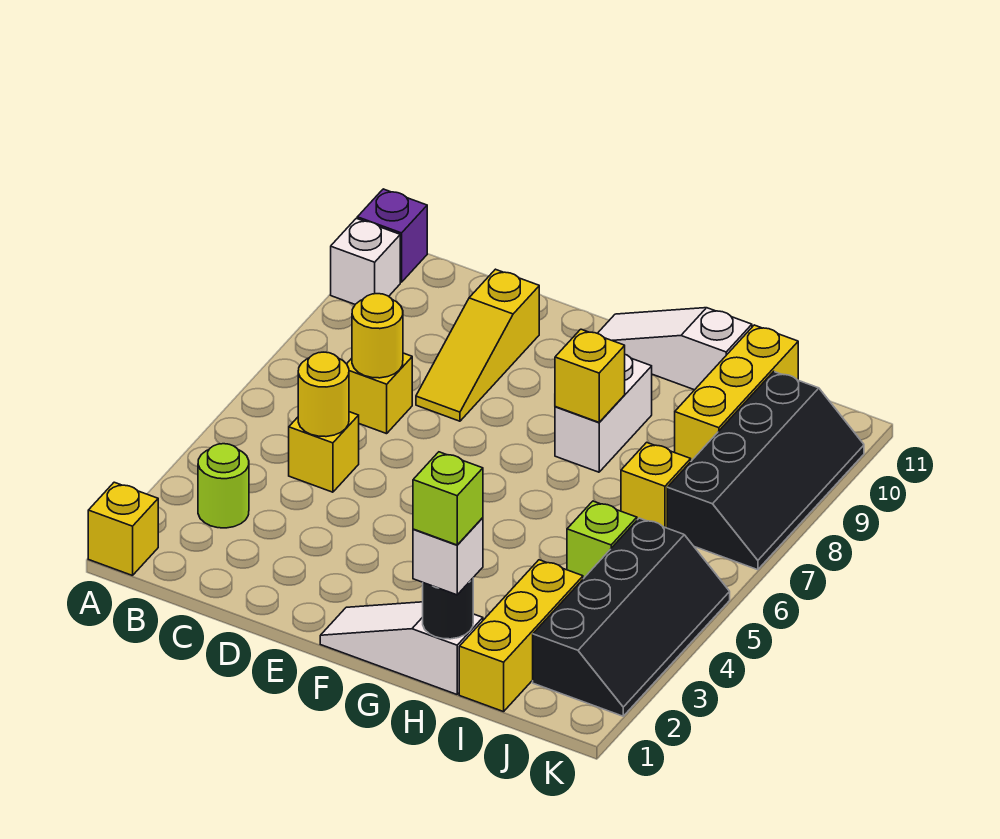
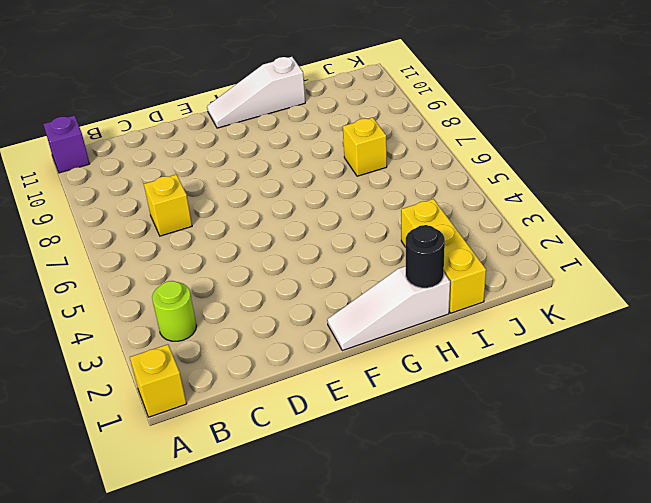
none -> white 1x1 brick [331,218,400,304]
none -> yellow 1x1 brick [289,412,359,492]
none -> yellow 1x3 slope [416,269,539,421]

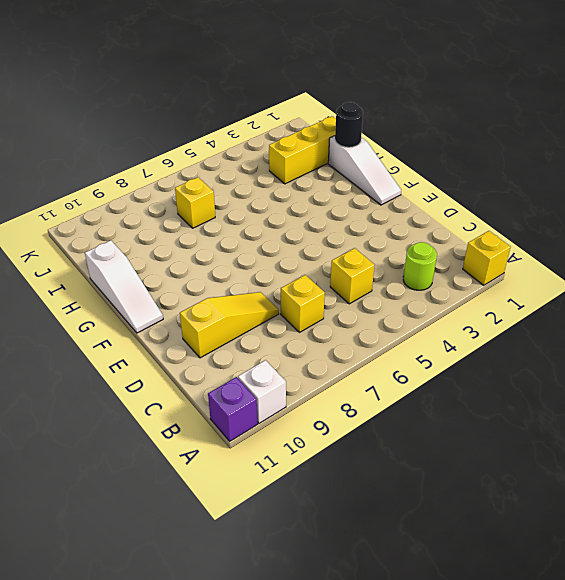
none -> white 1x2 brick [555,355,652,472]
none -> lime 1x1 brick [567,501,637,579]
none -> yellow 1x3 brick [675,325,798,461]

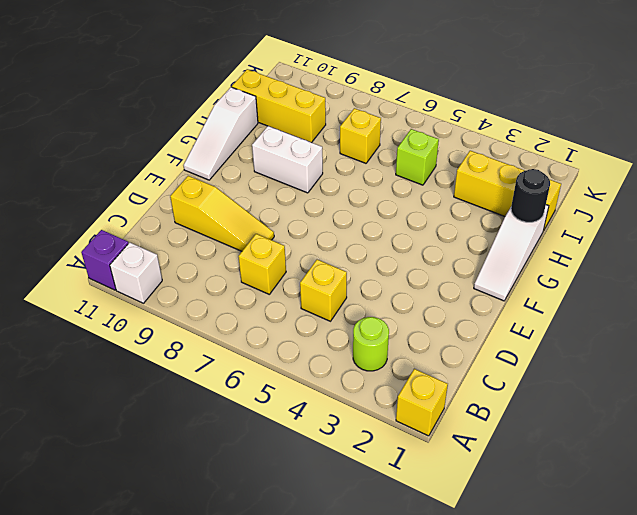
none -> black 2x4 slope [533,518,730,716]
none -> black 2x4 slope [667,372,864,570]
none -> yellow 1x1 round brick [298,352,349,437]

